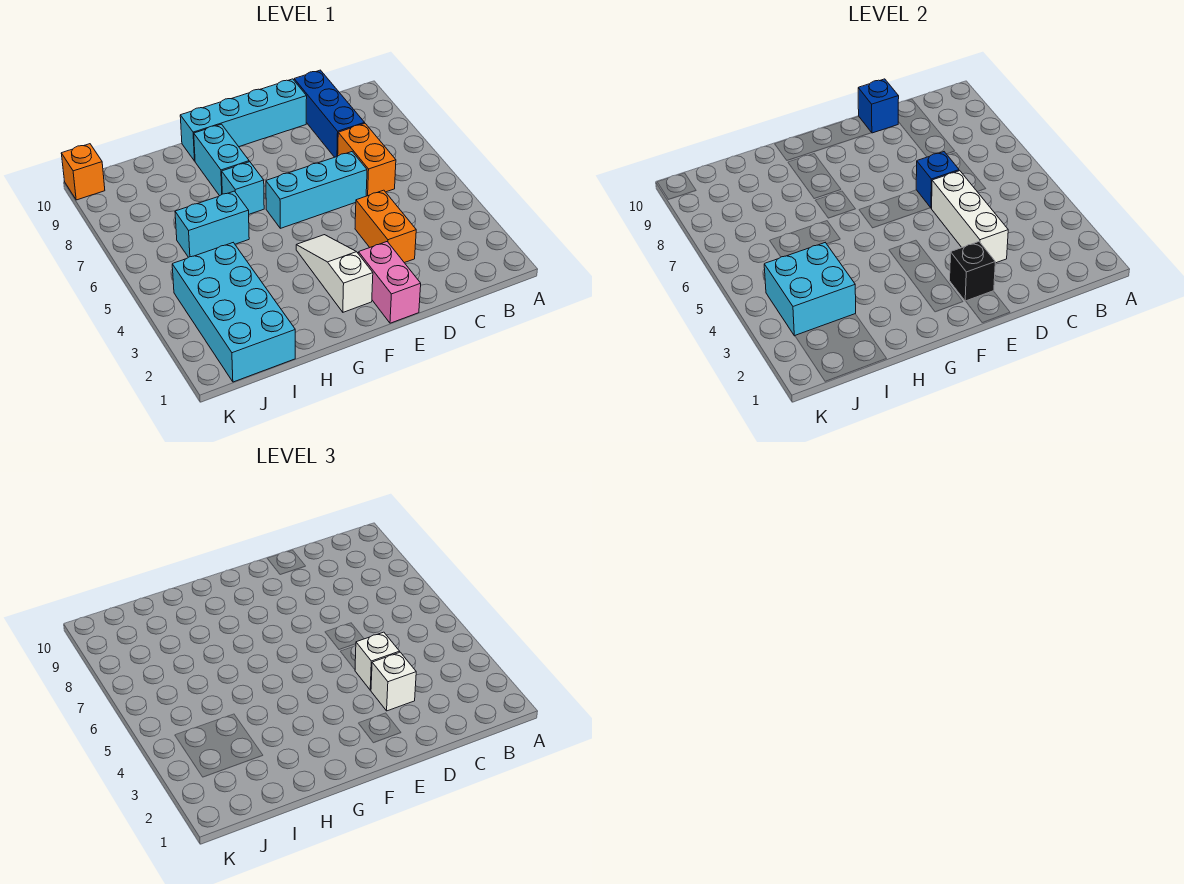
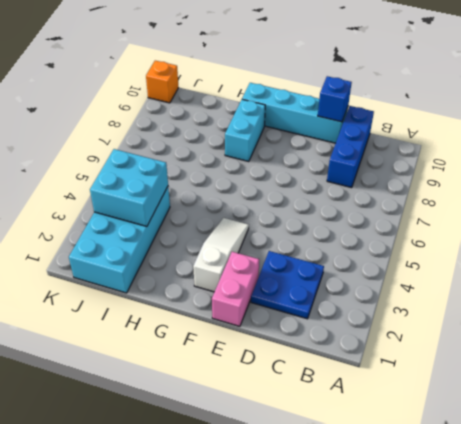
blue 2x2 plate [251,251,324,319] -> orange 1x2 brick [355,190,416,263]
none -> orange 1x2 brick [338,123,396,196]
none -> cyan 1x3 brick [266,152,367,228]
none -> cyan 1x1 brick [222,162,264,214]

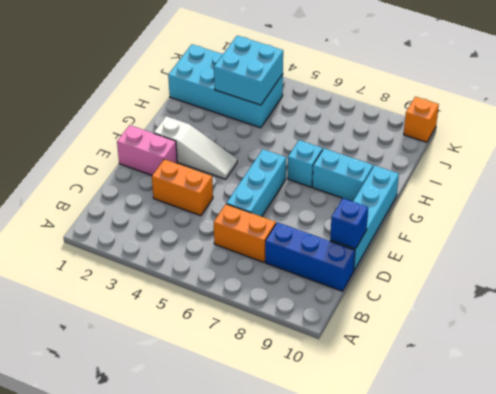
none -> cyan 1x2 brick [175,191,249,257]
none -> white 1x3 brick [932,171,1008,263]
none -> blue 1x1 brick [916,152,959,208]

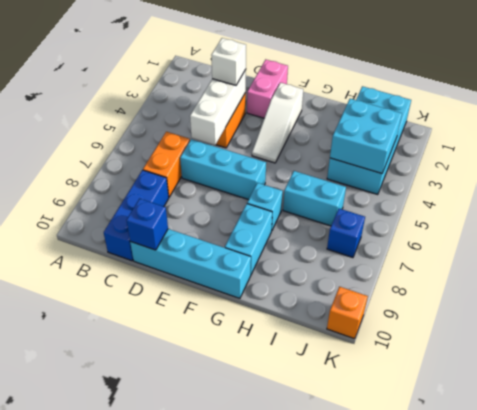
blue 1x1 brick [327,209,365,258] -> blue 1x1 brick moved to [916,152,959,208]
none -> black 1x1 brick [950,242,995,301]
none -> white 1x1 brick [355,632,400,690]

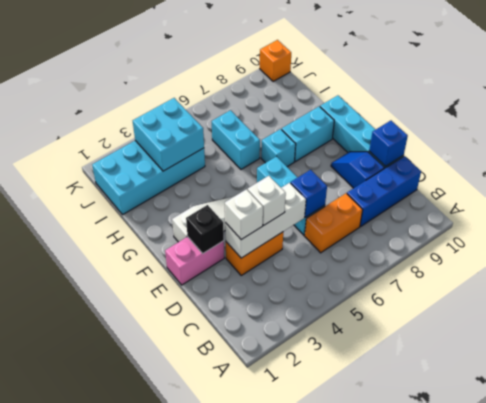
blue 1x2 slope [331,152,384,188] -> none

